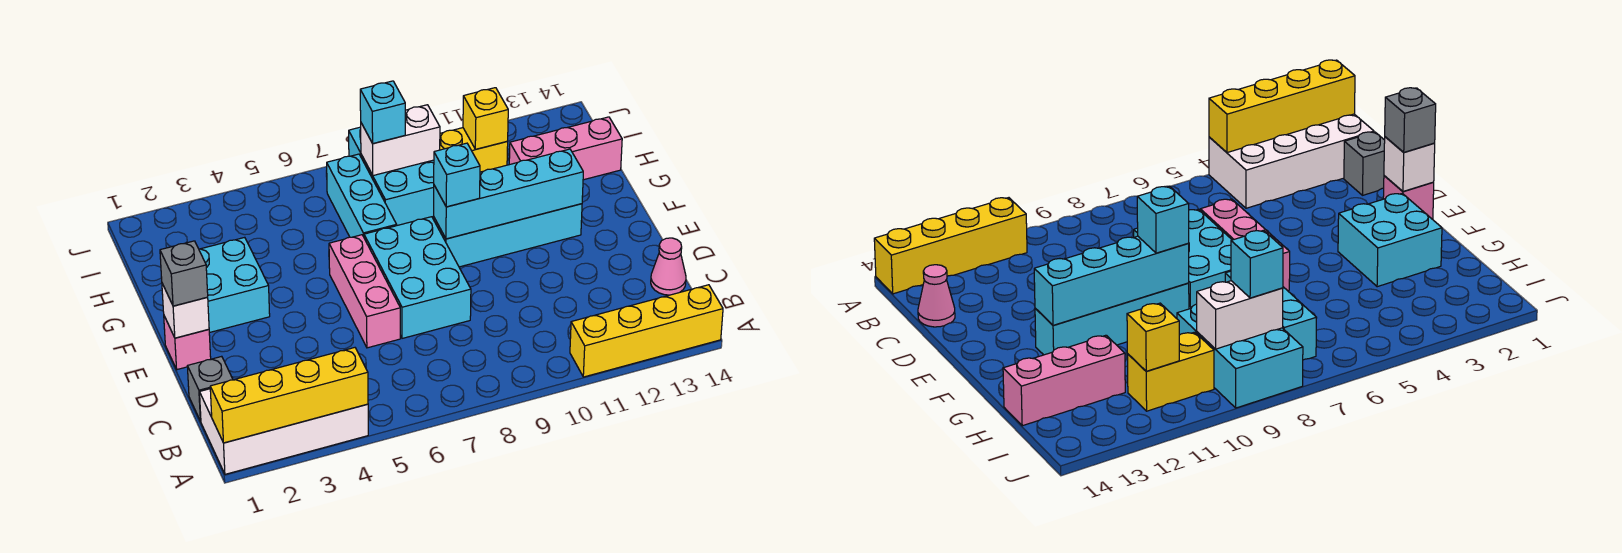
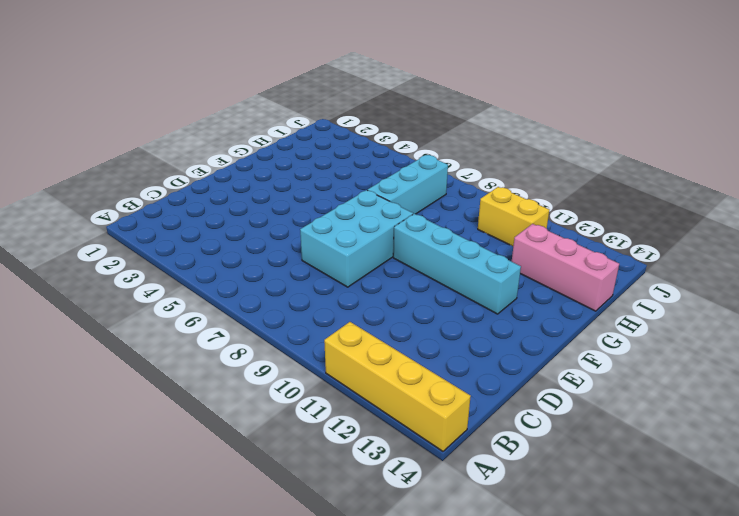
none -> white 2x4 brick [200,389,368,474]
none -> grey 1x1 brick [187,356,233,421]
none -> pink 1x1 cone [651,238,686,295]

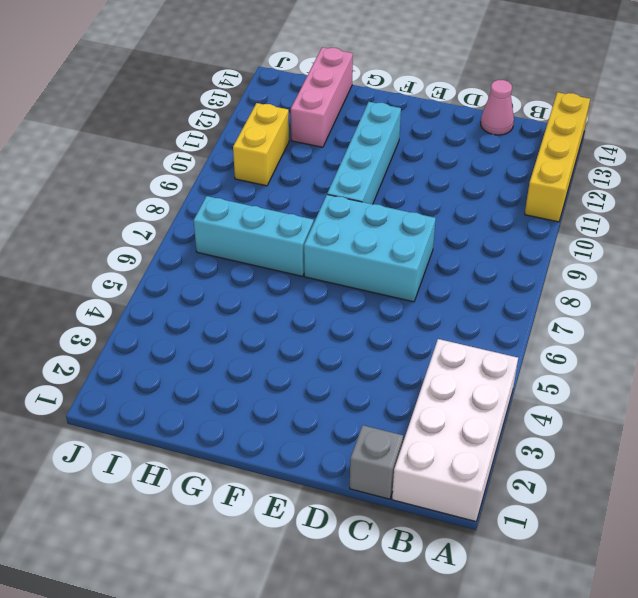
none -> pink 1x3 brick [329,235,400,348]
none -> pink 1x1 brick [164,316,211,370]
none -> cyan 2x2 brick [199,237,270,333]

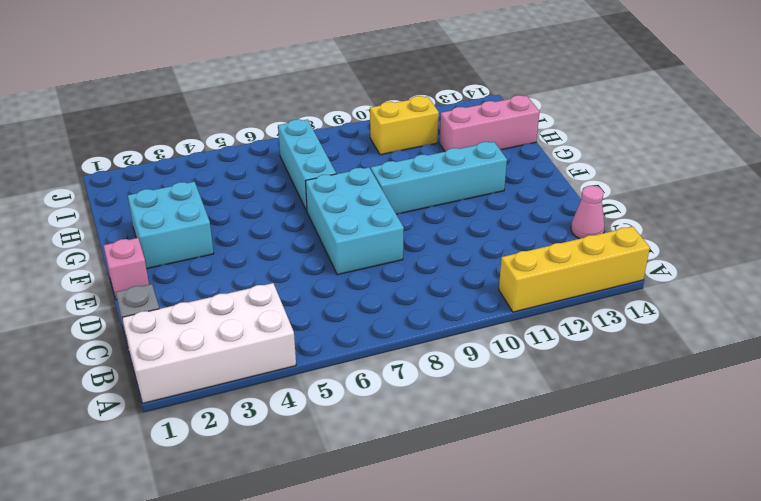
none -> pink 1x3 brick [329,235,400,348]
none -> cyan 2x3 brick [349,127,434,225]
none -> yellow 1x4 brick [210,348,368,443]

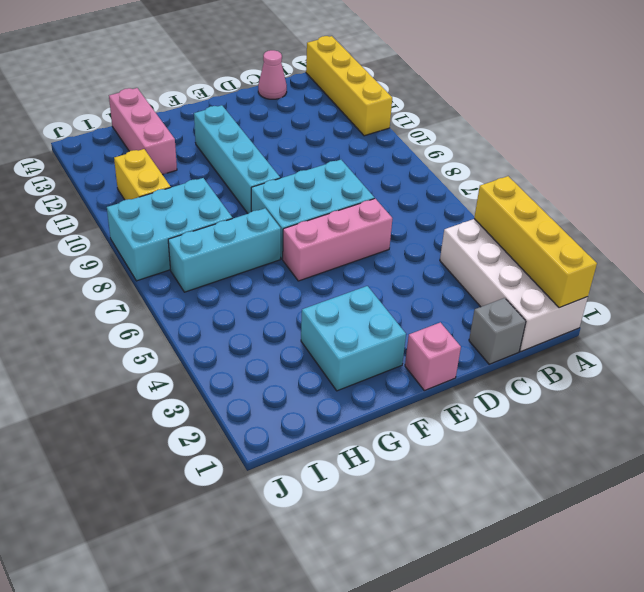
none -> white 1x1 brick [162,284,209,338]
none -> cyan 1x4 brick [434,149,583,239]
none -> white 1x2 brick [361,105,440,176]

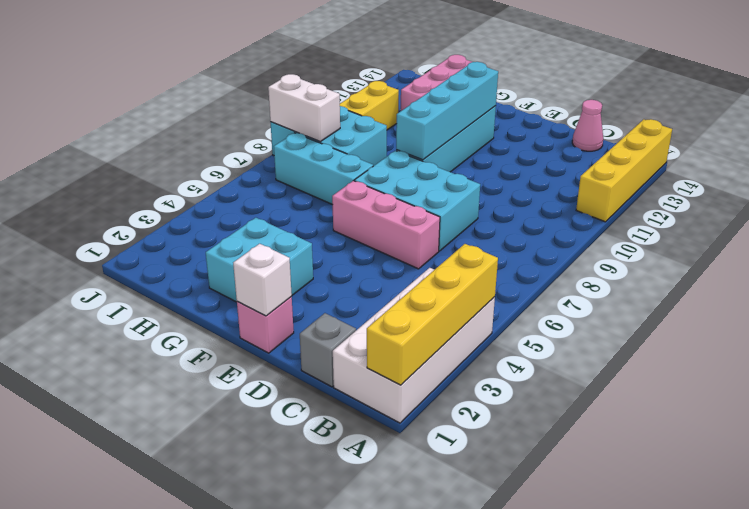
white 1x2 brick [268,74,340,142] -> white 1x2 brick turned to [361,105,440,176]
none -> yellow 1x1 brick [463,88,508,149]
none -> grey 1x1 brick [160,241,208,306]
none -> cyan 1x1 brick [434,143,480,207]

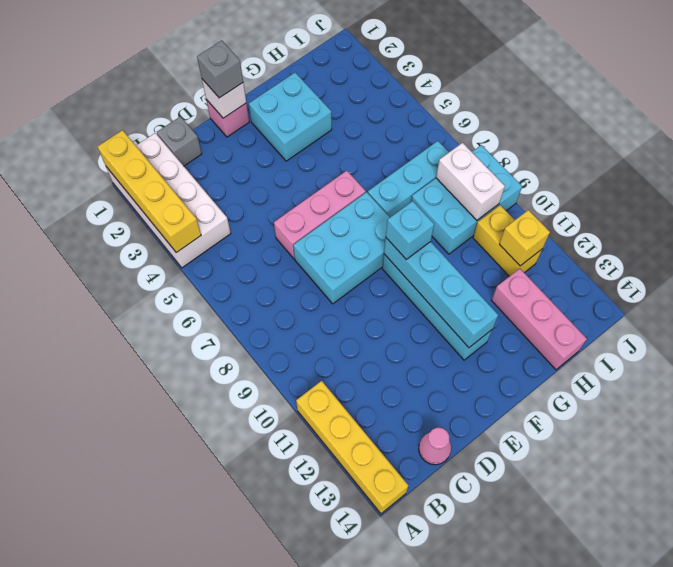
none -> cyan 1x1 brick [360,81,405,144]

